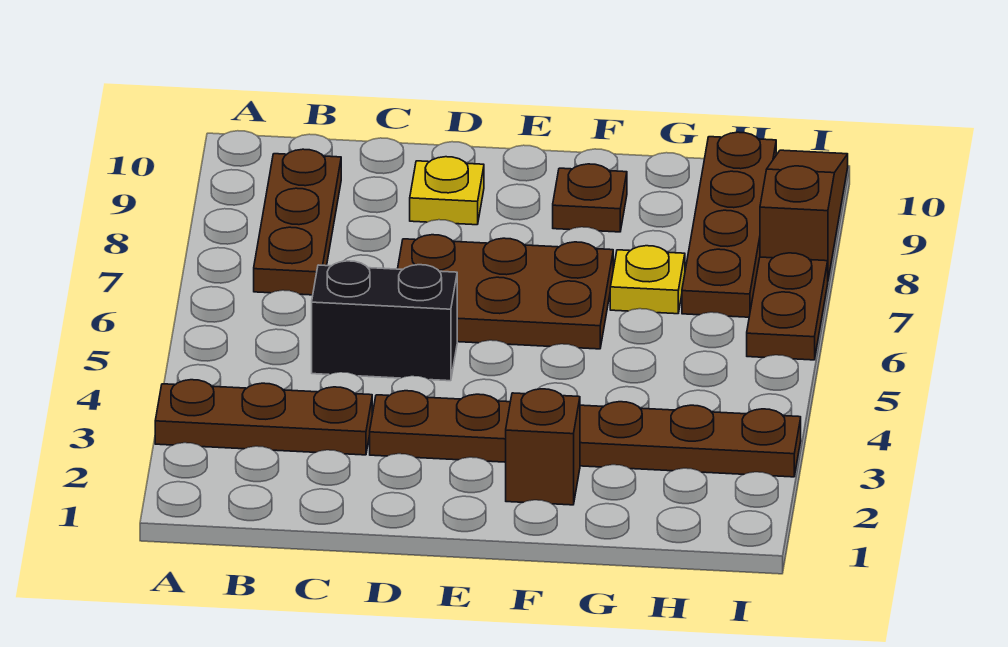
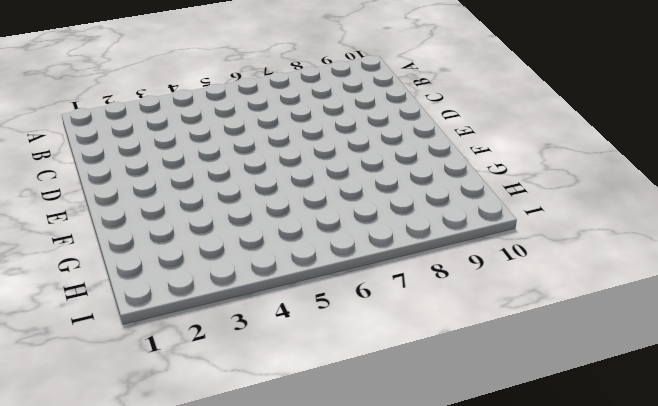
none -> brown 1x3 plate [155,380,372,455]
none -> brown 1x3 plate [254,149,341,295]
none -> black 1x2 brick [312,261,457,381]

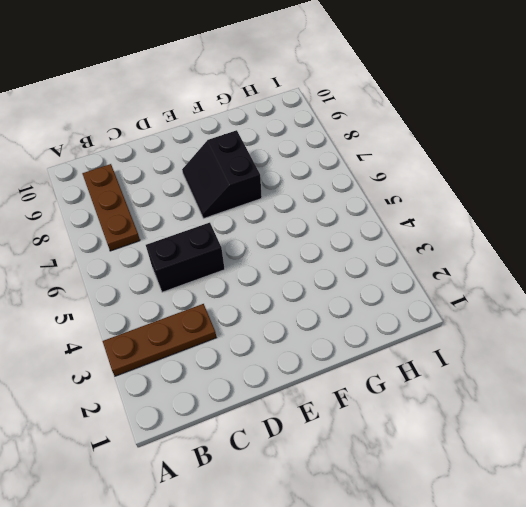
black 2x2 slope [182,130,262,219] -> brown 2x3 plate [398,235,613,349]
none -> brown 1x6 plate [370,391,801,477]
none -> yellow 1x1 plate [410,157,484,225]
none -> brown 1x1 brick [506,389,580,505]

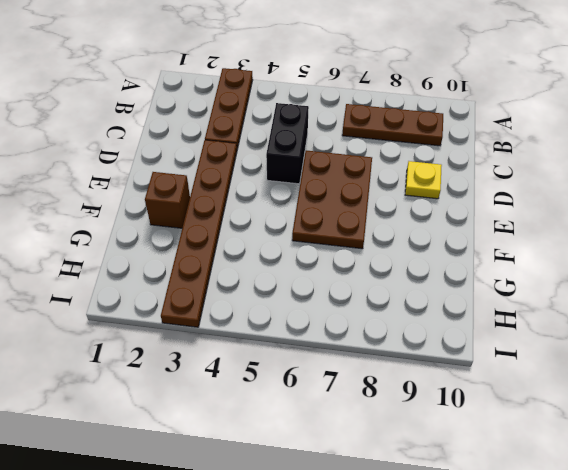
none -> brown 1x1 plate [553,164,627,232]
none -> yellow 1x1 plate [610,246,685,314]
none -> brown 1x4 plate [682,132,776,317]

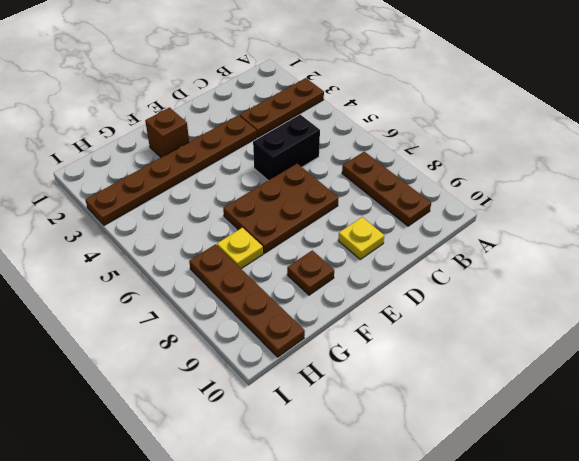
none -> brown 1x2 plate [747,253,828,360]
none -> brown 1x3 slope [760,150,848,279]

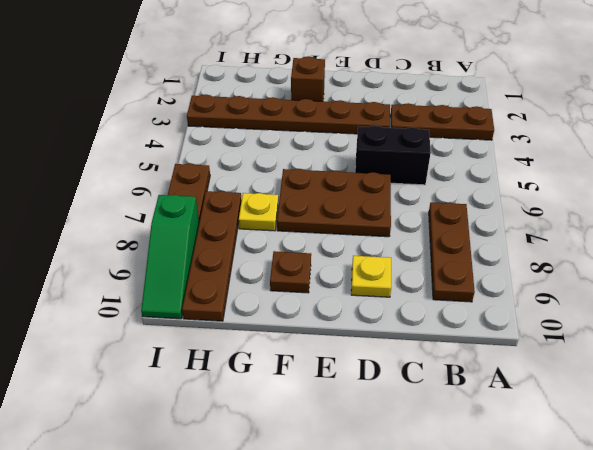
green 1x3 slope [141,195,199,319] -> brown 1x3 slope [760,150,848,279]

